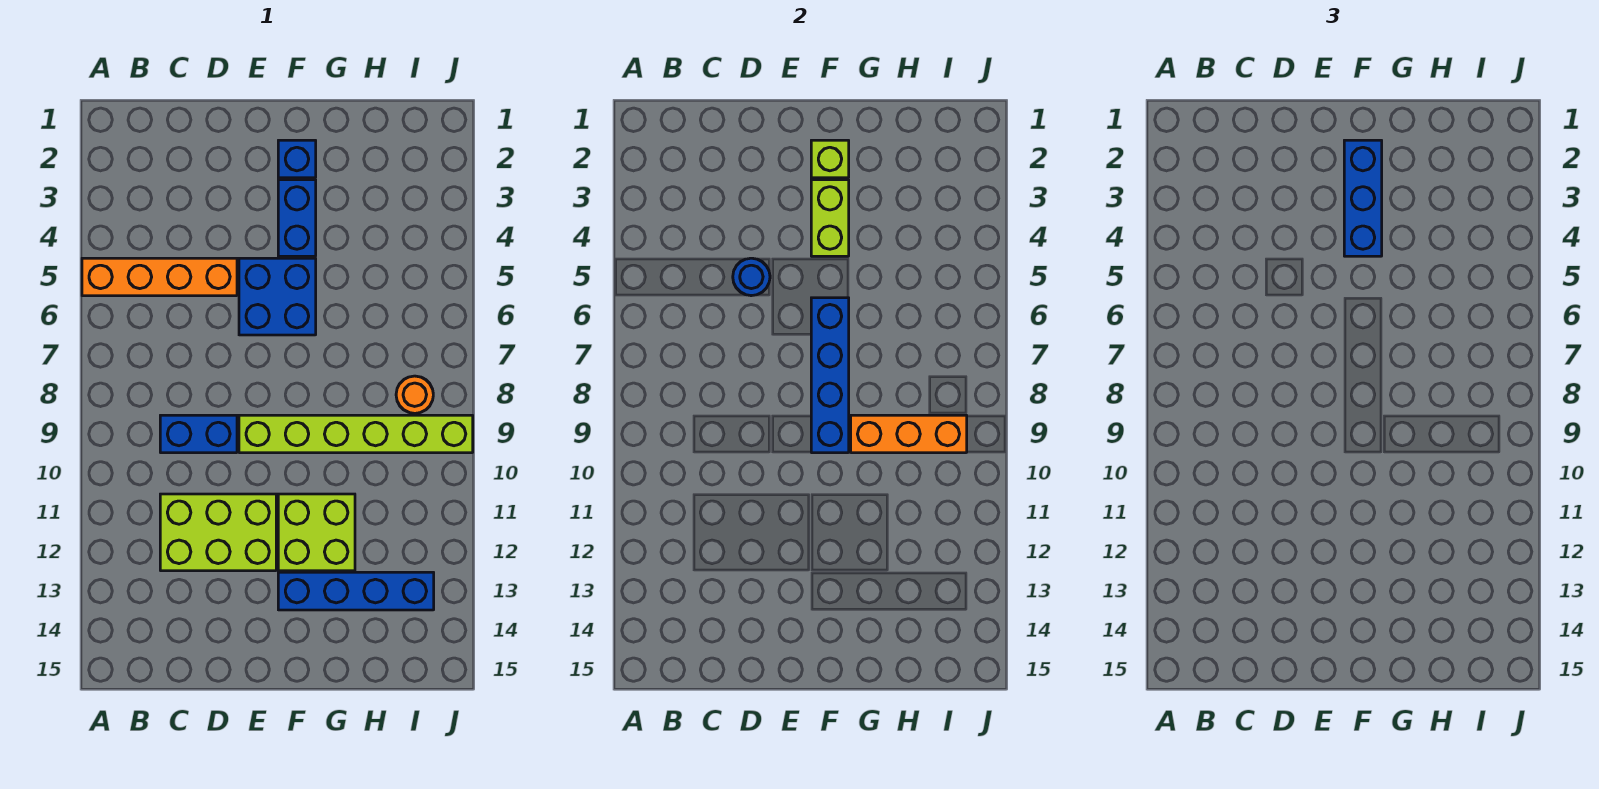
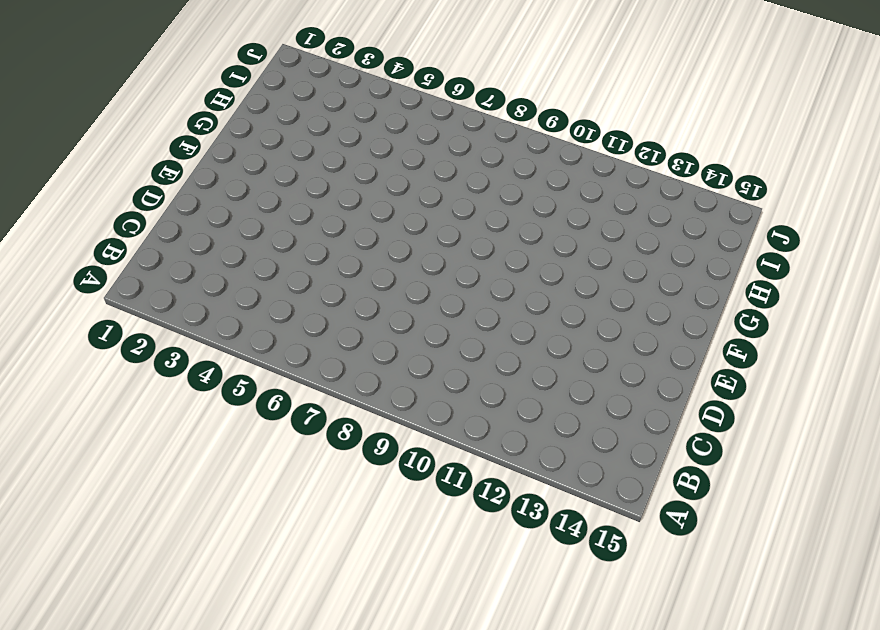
none -> orange 1x4 brick [82,258,237,296]
none -> blue 1x2 brick [160,415,237,453]
none -> lime 2x3 brick [160,494,276,571]

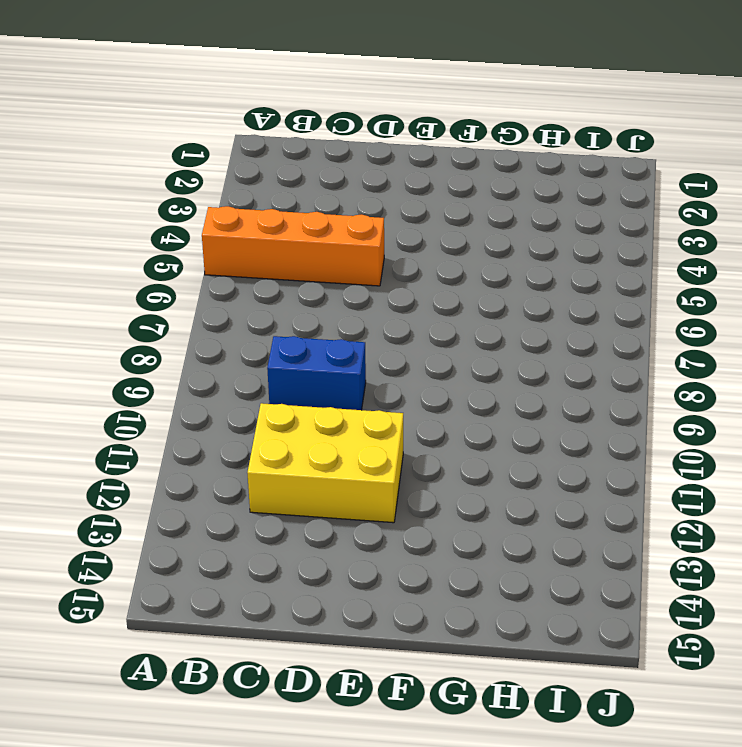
yellow 2x3 brick [248,403,403,523] -> lime 2x3 brick [160,494,276,571]
none -> blue 2x2 brick [239,258,316,335]
none -> lime 1x6 brick [239,415,473,453]
none -> blue 1x1 brick [278,140,316,178]

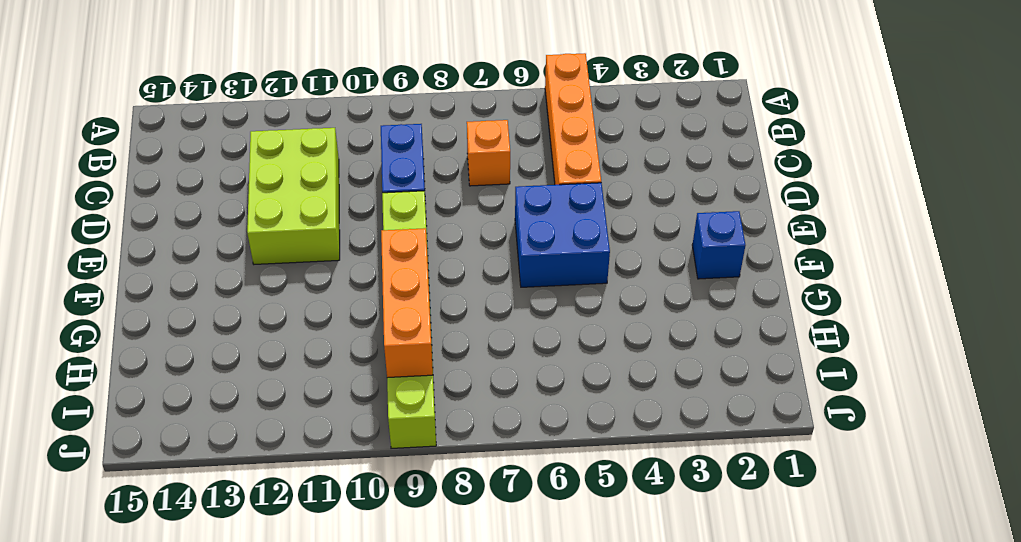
orange 1x1 brick [467,120,510,186] -> none
none -> blue 1x2 brick [278,180,316,256]
none -> lime 2x2 brick [278,494,355,571]
none -> blue 1x4 brick [278,572,434,610]

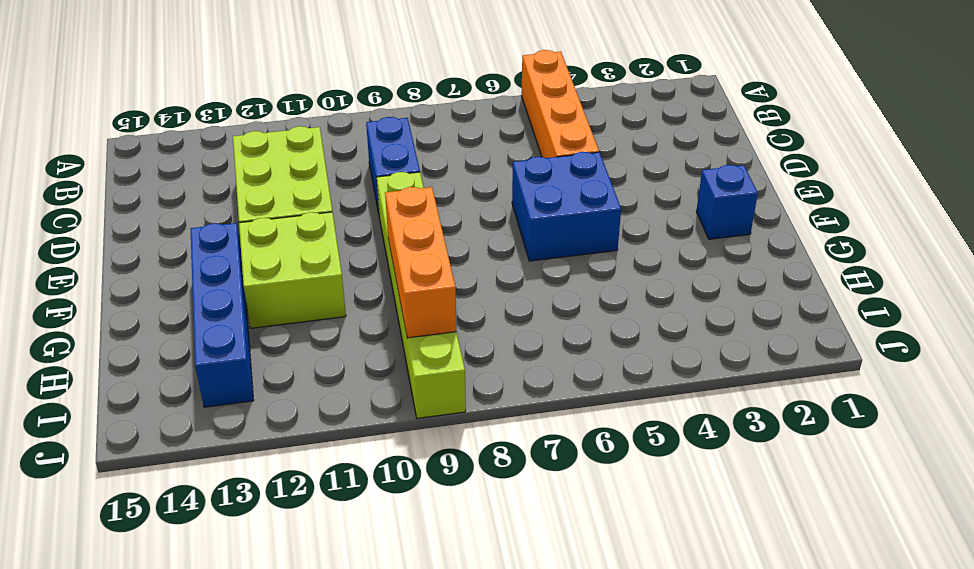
none -> blue 1x2 brick [278,180,316,256]
none -> orange 1x1 round brick [396,376,433,413]
none -> blue 1x1 round brick [733,258,770,296]

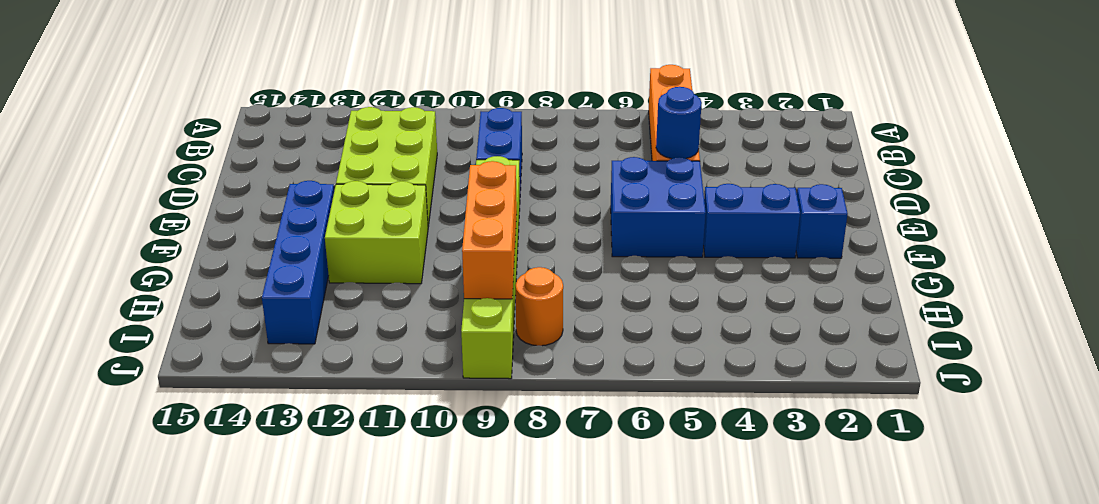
none -> lime 1x1 brick [811,140,849,178]
none -> lime 1x2 brick [811,180,849,256]
none -> blue 1x4 brick [811,298,849,453]

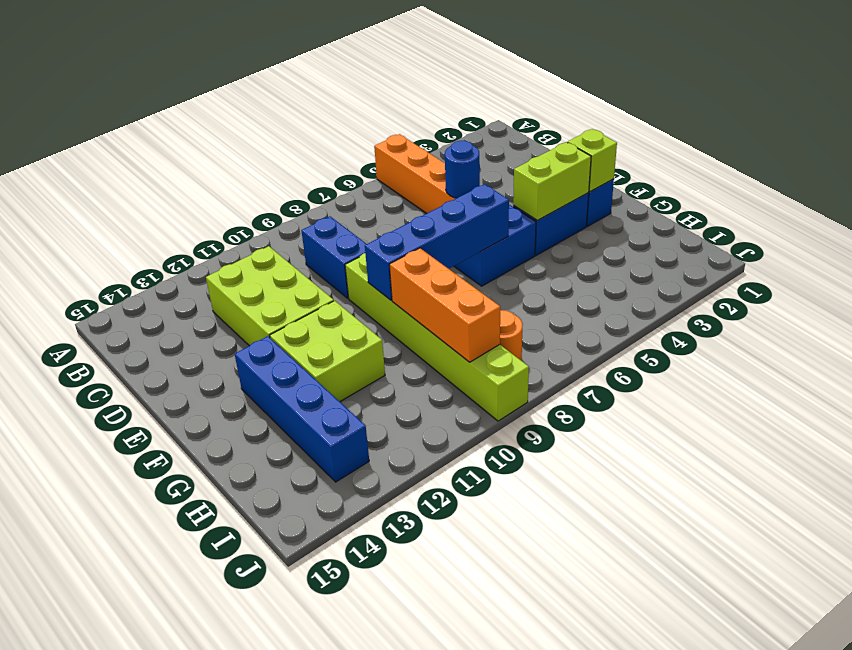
none -> blue 1x3 brick [1344,140,1382,256]

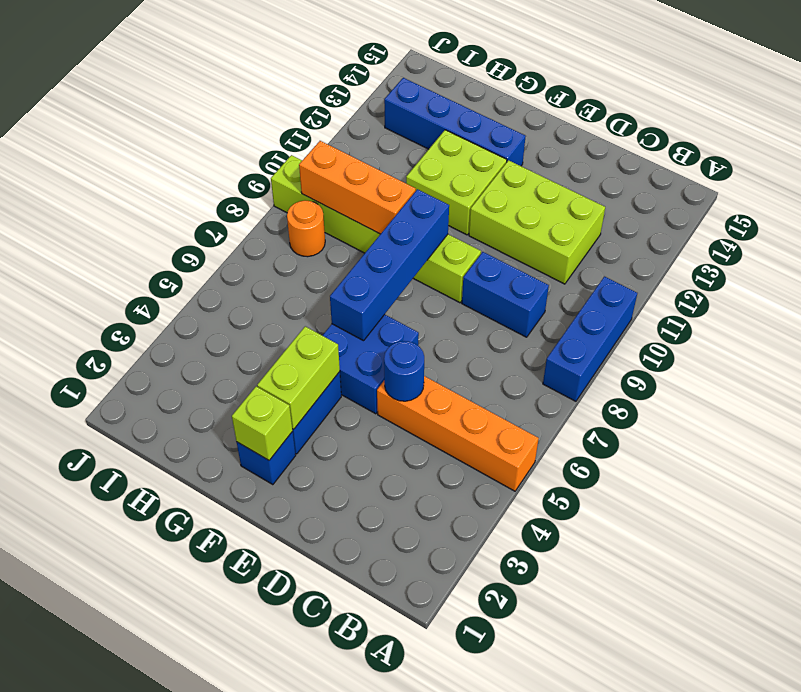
blue 1x3 brick [543,277,637,401] -> blue 1x3 brick moved to [1344,140,1382,256]

